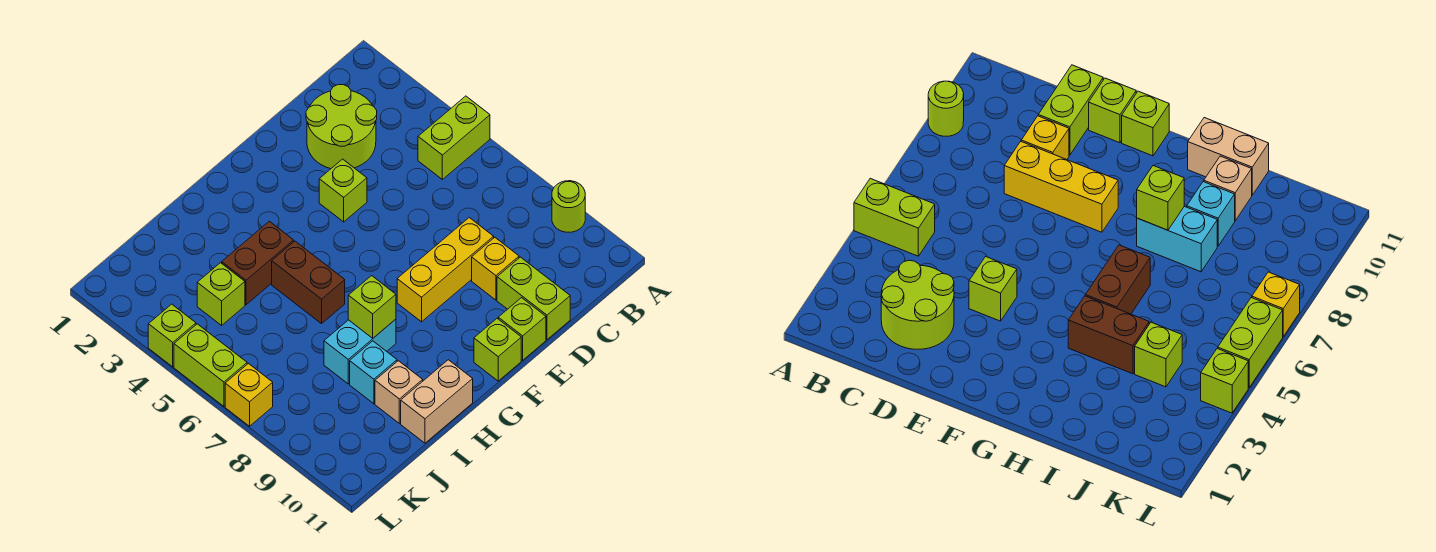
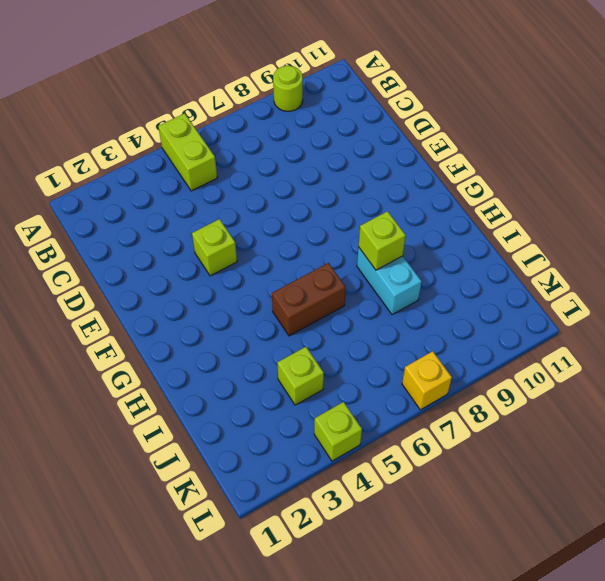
none -> lime 2x2 round brick [306,85,377,169]
none -> yellow 1x3 brick [397,218,494,322]
none -> yellow 1x1 brick [472,237,519,300]

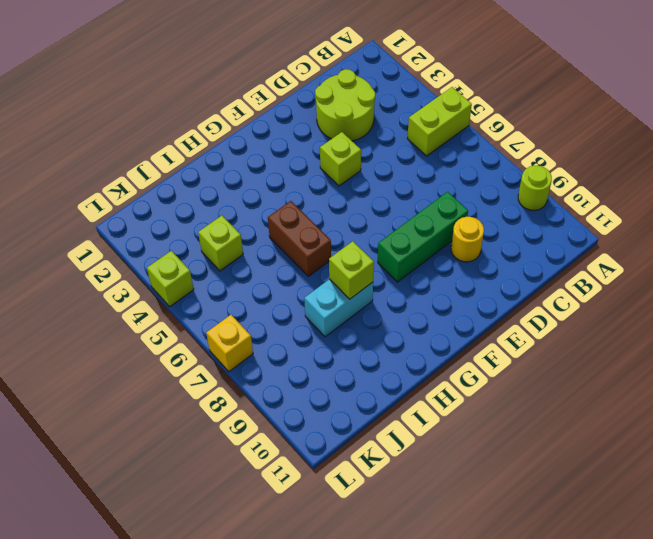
green 1x3 brick [378,192,468,282] -> yellow 1x3 brick [397,218,494,322]
yellow 1x1 round brick [451,217,484,262] -> yellow 1x1 brick [472,237,519,300]
none -> lime 1x2 brick [497,257,570,340]
none -> lime 1x1 brick [498,298,546,360]
none -> lime 1x1 brick [474,318,521,381]

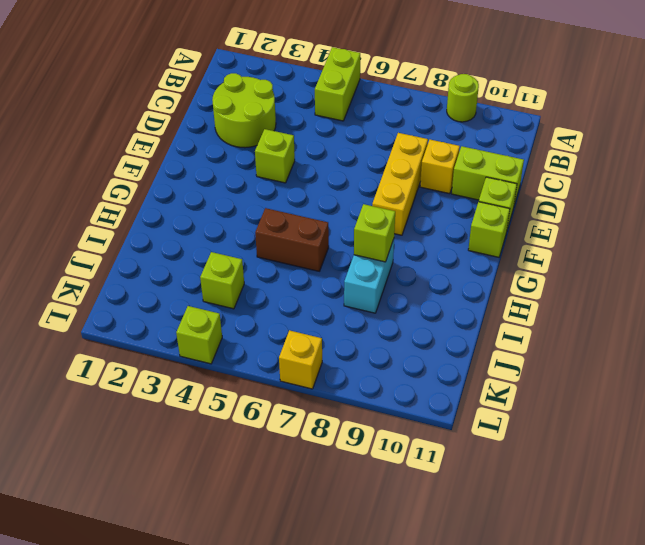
none -> brown 1x2 brick [222,221,294,305]
none -> tan 1x2 brick [401,360,473,443]
none -> cyan 1x1 brick [350,341,397,404]

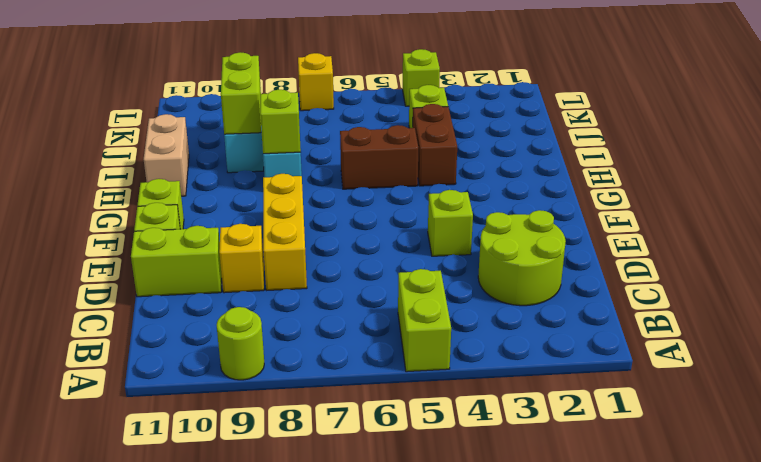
lime 1x2 brick [221,52,261,135] -> lime 1x2 brick turned to [174,324,247,406]
none -> tan 1x1 brick [375,361,423,423]

